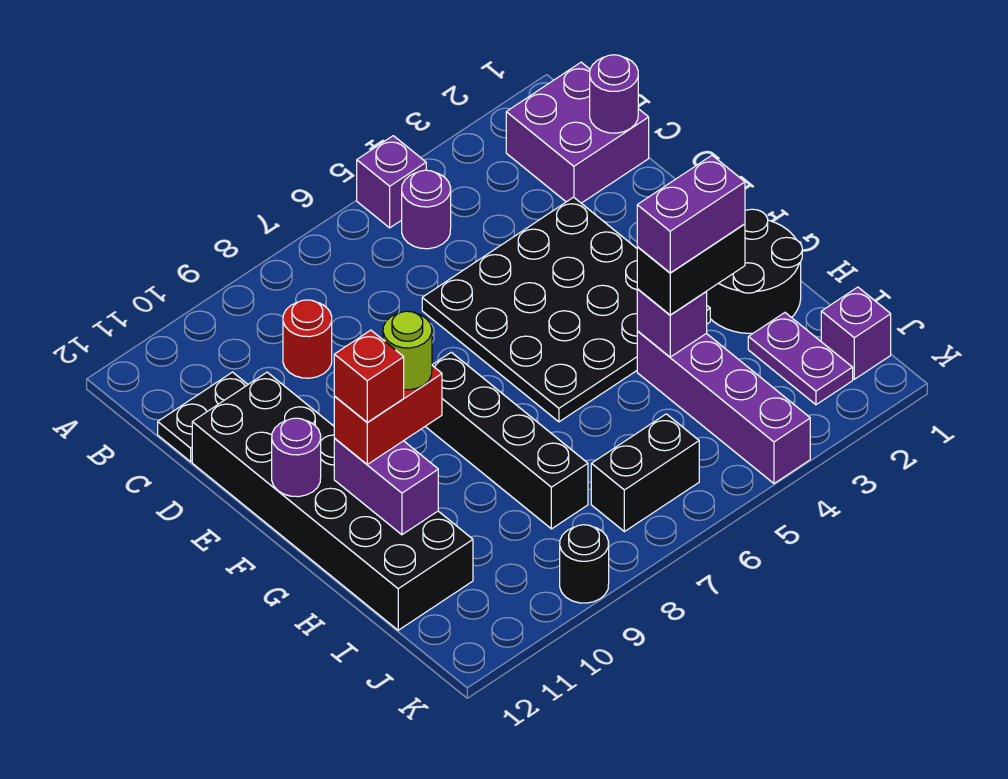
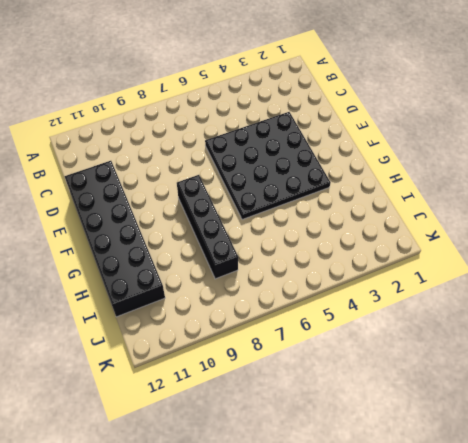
none -> purple 1x1 brick [357,136,426,228]
none -> purple 2x2 brick [506,62,649,203]
none -> purple 1x1 round brick [402,170,451,249]

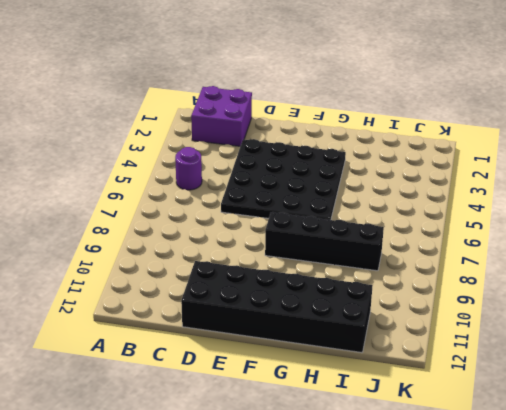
none -> purple 1x1 brick [357,136,426,228]
none -> red 1x1 round brick [283,300,332,378]
none -> black 1x2 plate [158,372,248,462]

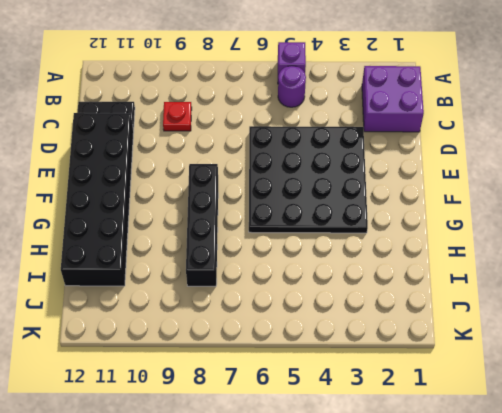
red 1x1 plate [163,102,192,131] -> red 1x1 round brick [283,300,332,378]
none -> black 2x2 round brick [707,209,802,333]
none -> purple 1x4 brick [637,331,810,483]
none -> purple 1x2 plate [748,313,853,405]

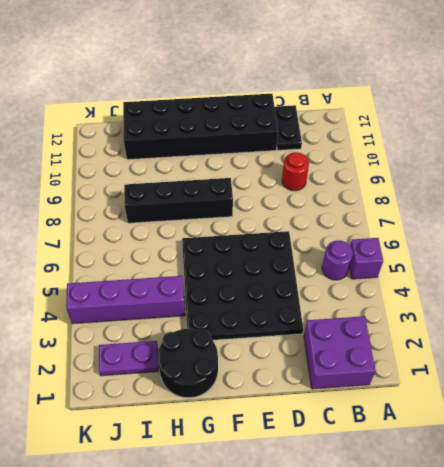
none -> purple 1x1 brick [821,287,891,379]
none -> black 1x2 brick [591,414,699,532]
none -> black 1x1 round brick [560,525,609,603]

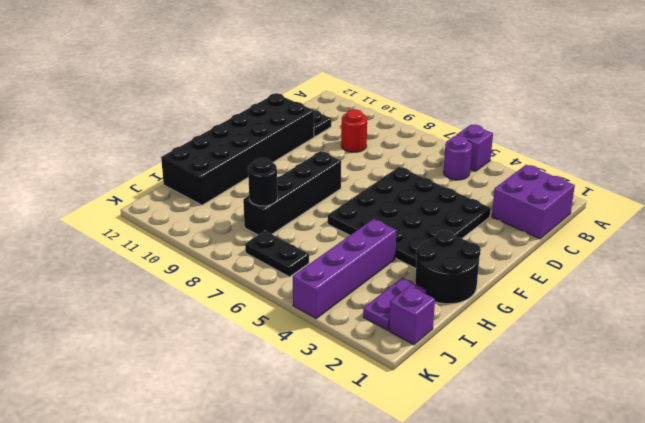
black 1x1 round brick [248,158,278,206] -> black 1x1 round brick moved to [560,525,609,603]
black 1x2 plate [245,231,309,277] -> black 1x2 brick [591,414,699,532]
none -> purple 1x1 round brick [590,55,638,133]
none -> purple 1x1 round brick [272,418,321,497]
none -> purple 1x2 brick [334,439,438,535]

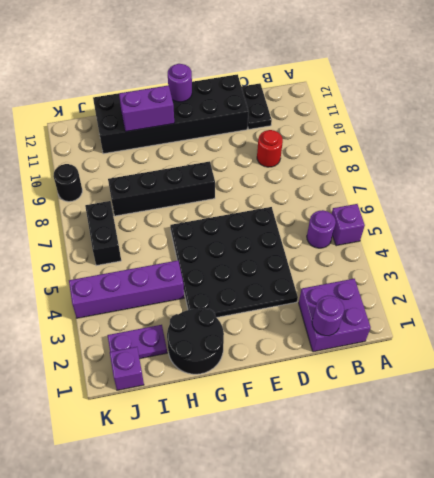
none -> purple 1x1 brick [637,289,707,357]
none -> red 1x2 brick [334,366,442,464]
none -> black 1x2 brick [637,224,745,315]

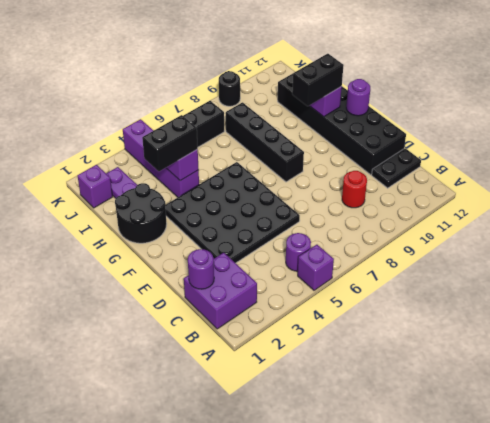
black 1x2 brick [292,54,344,106] -> red 1x2 brick [334,366,442,464]
none -> lime 1x1 round brick [383,311,432,390]
none -> red 1x1 brick [334,330,404,422]
none -> purple 1x2 brick [637,156,745,273]

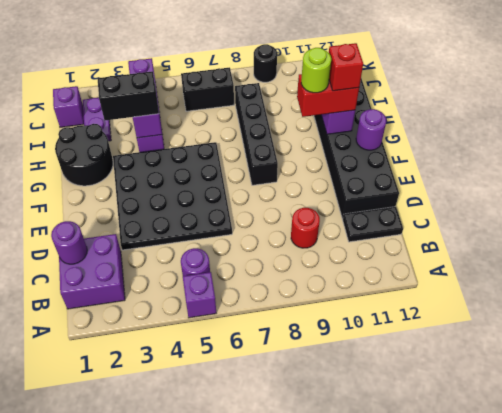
none -> purple 1x2 brick [637,156,745,273]

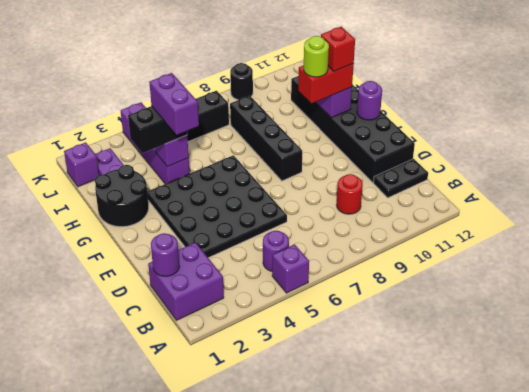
purple 1x2 brick [149,73,199,135] -> purple 1x2 brick turned to [637,156,745,273]

